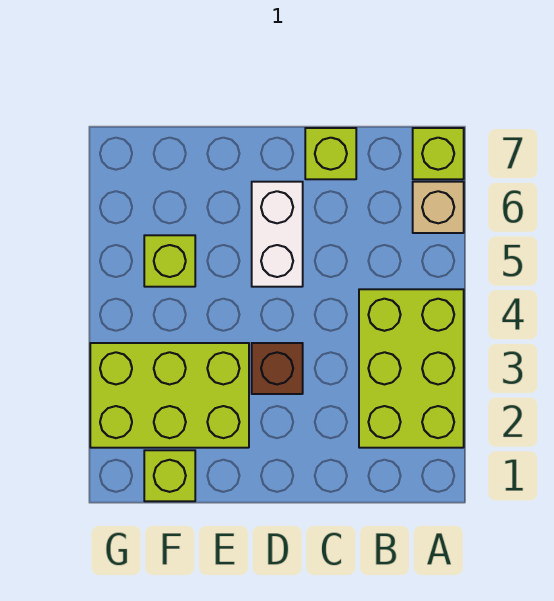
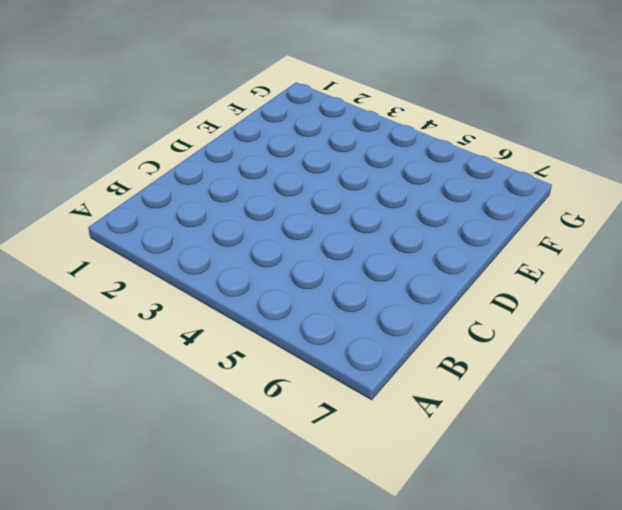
none -> lime 2x3 brick [359,289,464,448]
none -> tan 1x1 brick [413,182,464,233]

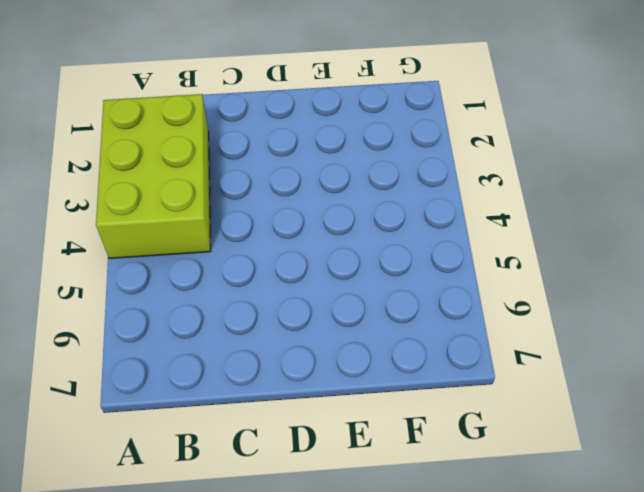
none -> tan 1x1 brick [413,182,464,233]
none -> lime 1x1 brick [413,128,464,179]

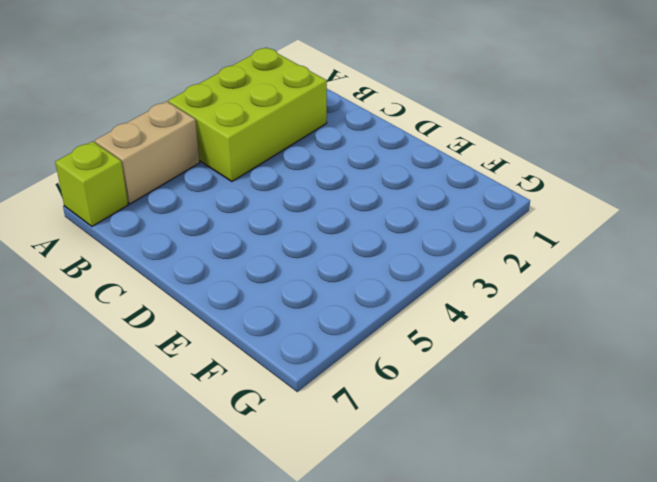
tan 1x2 brick [95,101,200,204] -> tan 1x1 brick [413,182,464,233]
none -> lime 1x1 brick [305,128,356,179]
none -> brown 1x1 brick [252,343,303,394]

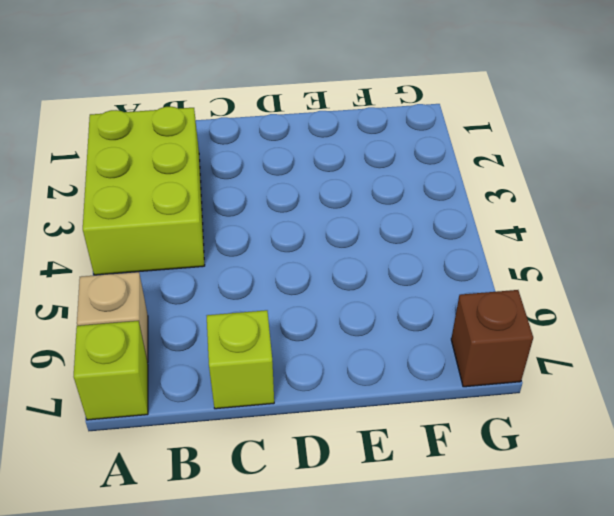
brown 1x1 brick [451,290,533,387] -> brown 1x1 brick moved to [252,343,303,394]
none -> white 1x2 brick [252,182,303,287]
none -> lime 2x3 brick [90,343,249,448]

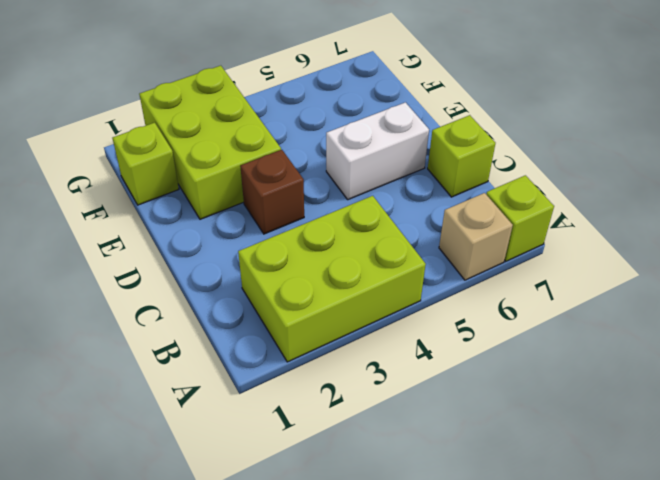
none -> lime 1x1 brick [144,235,195,287]

